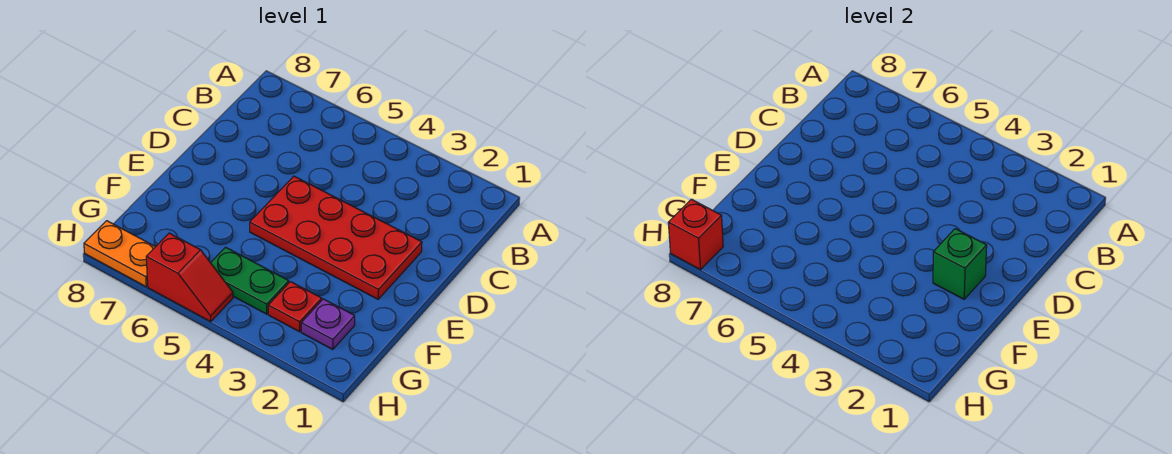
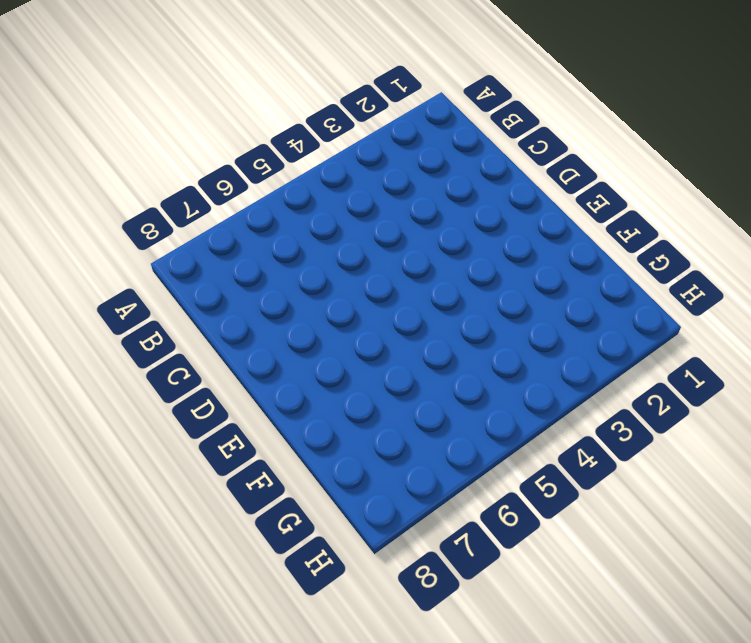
none -> red 2x4 plate [250,176,422,299]
none -> purple 1x1 plate [301,299,355,349]

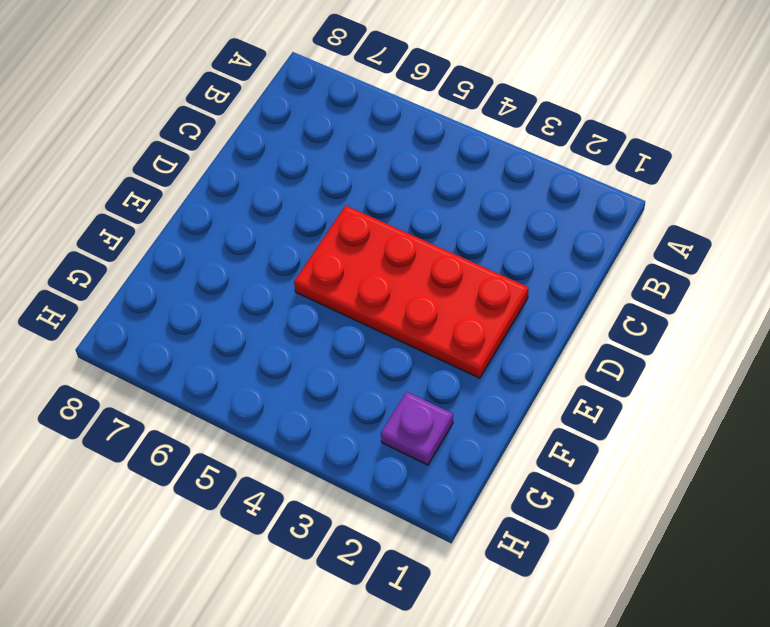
none -> red 1x1 plate [268,282,322,332]
none -> green 1x2 plate [211,247,289,314]

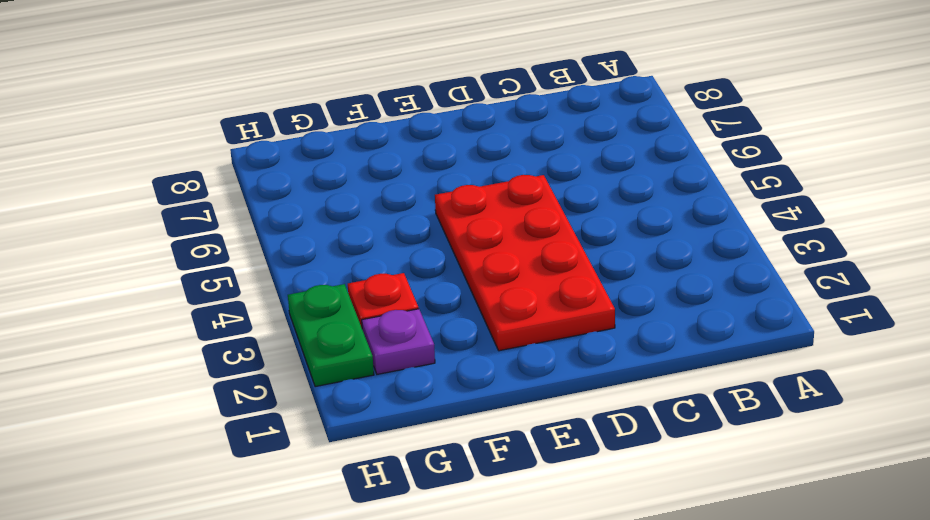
green 1x2 plate [288,284,374,387] -> green 1x2 plate moved to [211,247,289,314]
none -> red 1x2 slope [146,233,233,321]
none -> orange 1x2 plate [84,221,155,287]

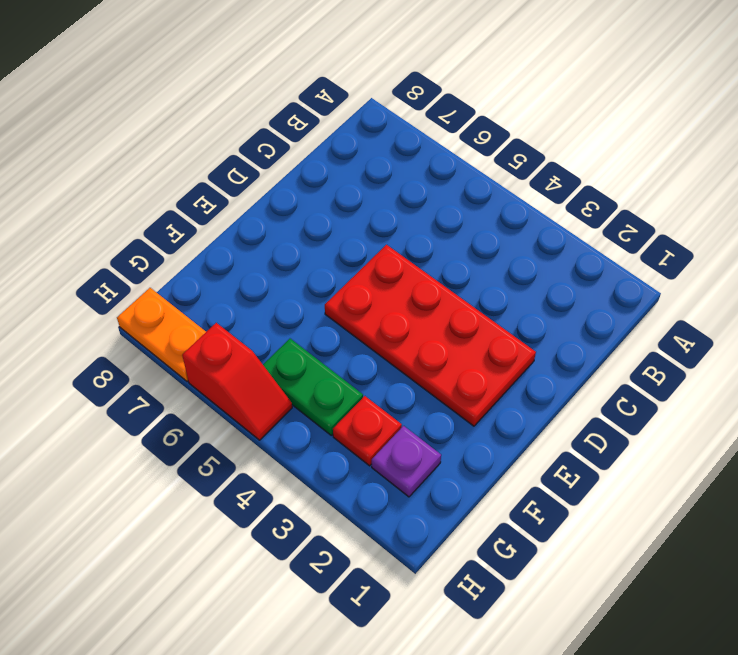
none -> green 1x1 brick [933,229,987,299]
none -> red 1x1 brick [668,199,723,270]

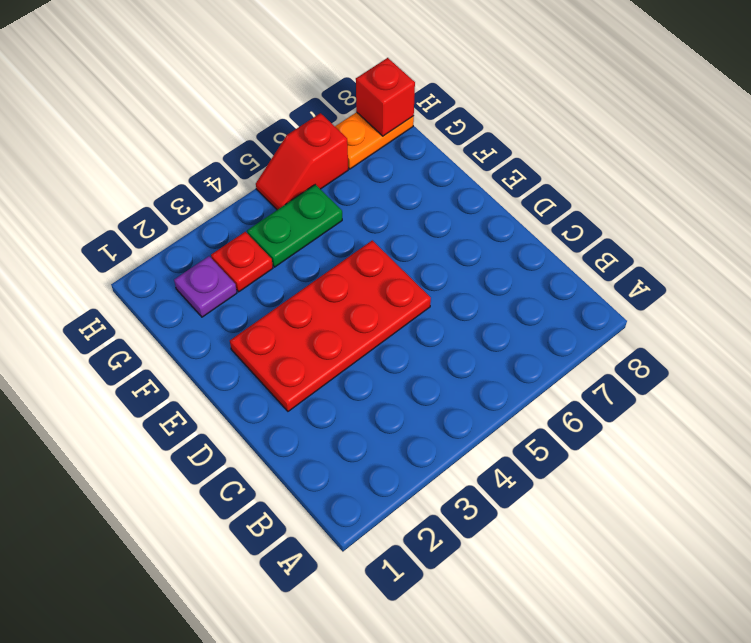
none -> green 1x1 brick [933,229,987,299]

